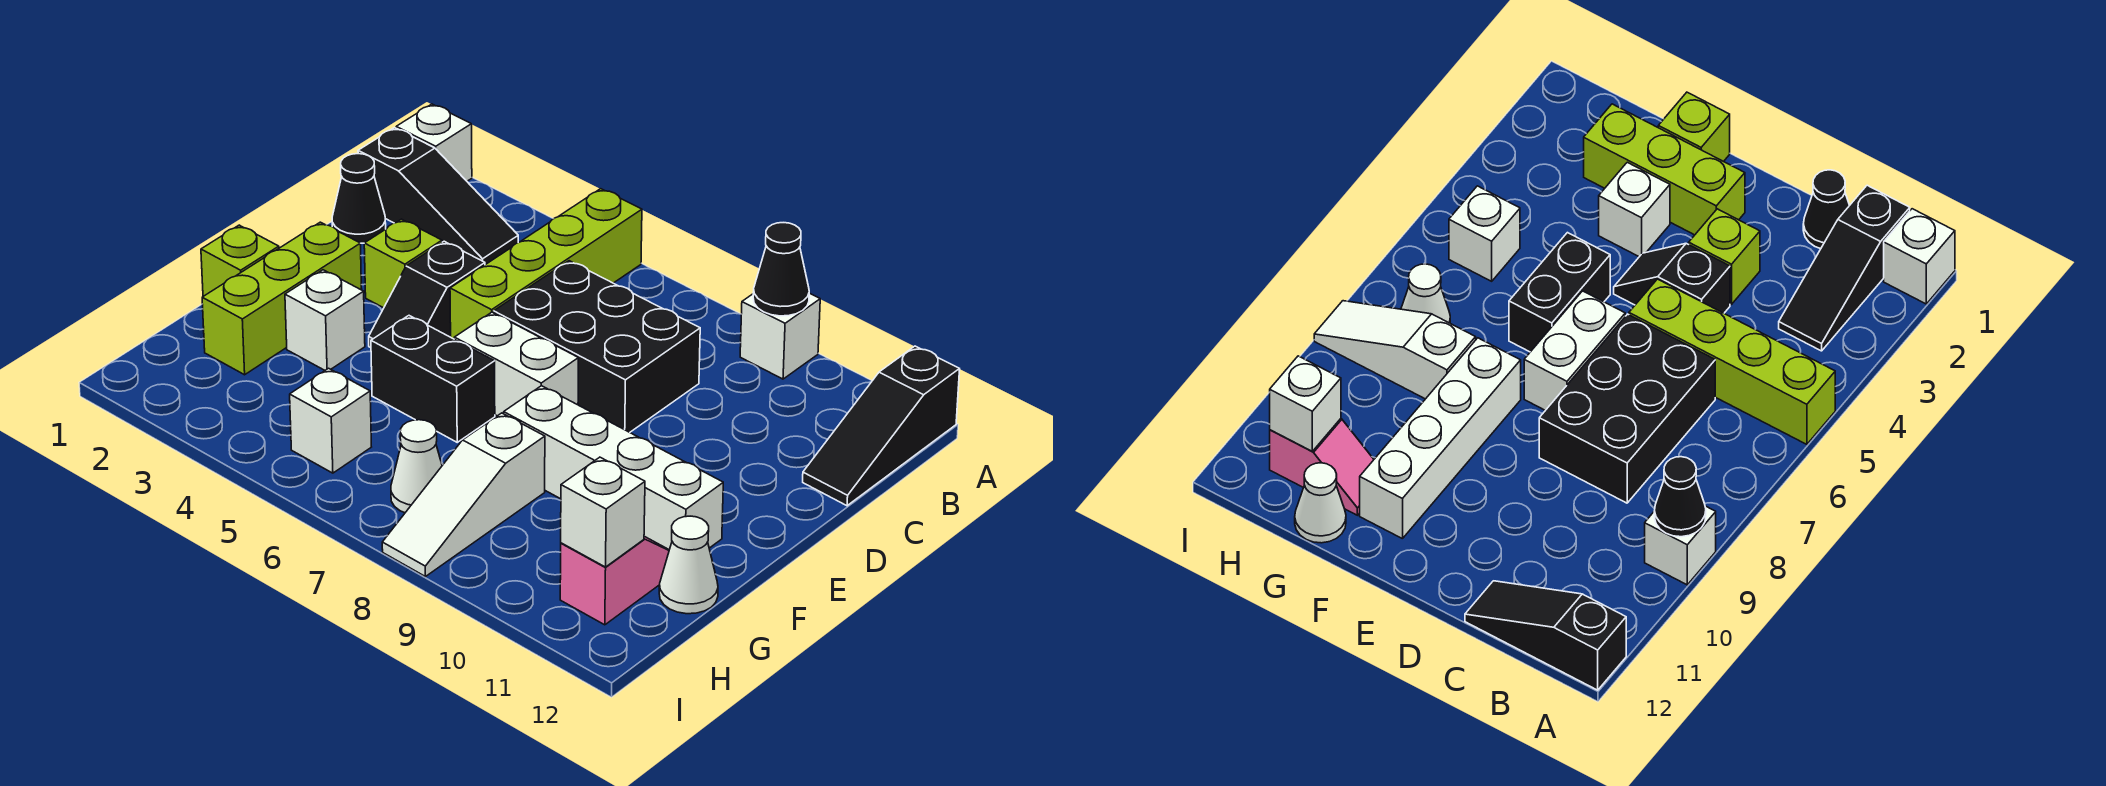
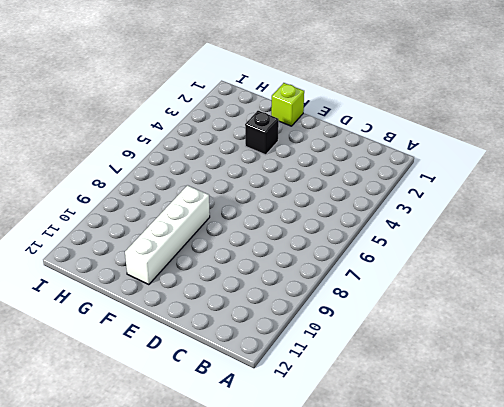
black 1x1 brick [245,111,279,155] -> white 1x1 brick [285,270,365,370]
none -> white 1x1 brick [396,104,472,181]
none -> lime 1x4 brick [450,189,642,339]
none -> white 1x1 brick [740,293,820,379]

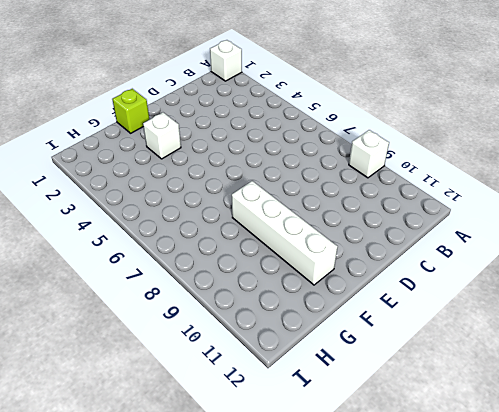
none -> lime 1x4 brick [450,189,642,339]
none -> black 1x3 slope [803,346,960,506]
none -> black 1x3 slope [358,128,518,265]

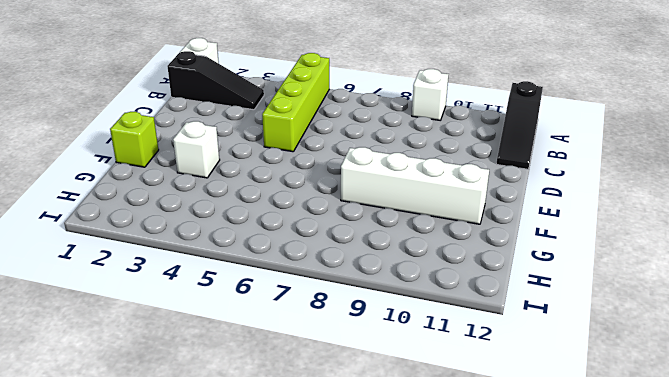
none -> black 1x1 cone [332,154,386,243]
none -> black 2x3 brick [494,261,700,432]
none -> lime 1x1 brick [364,219,442,308]

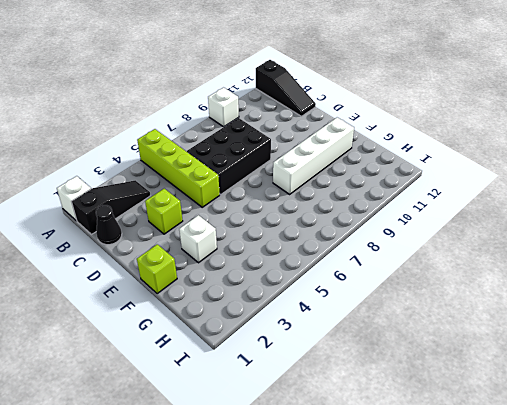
none -> black 1x2 slope [369,241,485,348]
none -> lime 1x3 brick [202,222,362,375]
none -> white 1x2 brick [454,312,578,416]

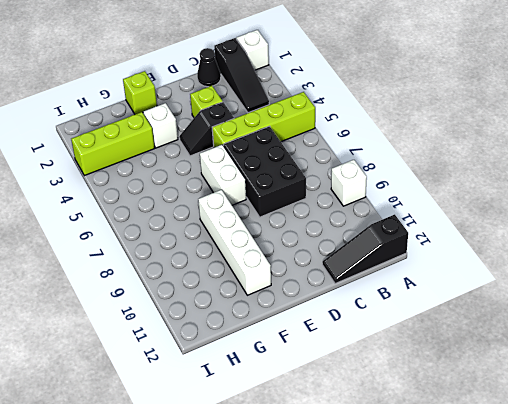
lime 1x3 brick [71,112,155,176] -> lime 1x3 brick moved to [202,222,362,375]
none -> black 1x2 brick [371,316,495,442]
none -> white 1x3 slope [382,413,545,577]
none -> pink 1x2 slope [560,536,669,625]

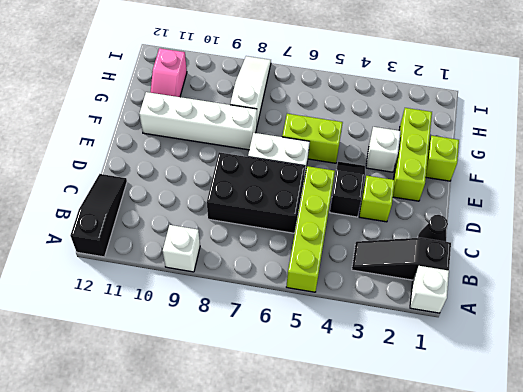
lime 1x2 brick [282,114,343,163] -> black 1x2 brick [371,316,495,442]
none -> white 1x1 cone [659,516,718,614]
none -> white 1x1 brick [290,368,371,473]
none -> white 1x1 cone [391,420,442,513]

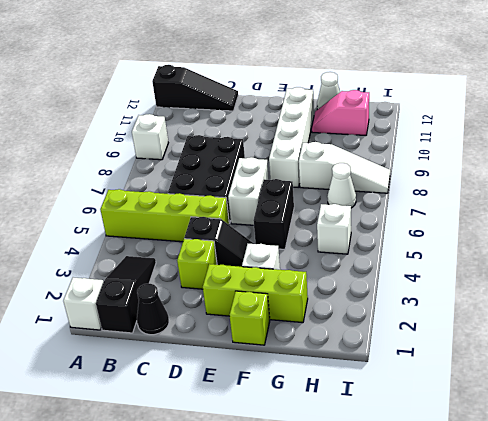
none -> black 1x1 cone [753,223,809,316]
none -> white 1x1 brick [561,457,645,567]

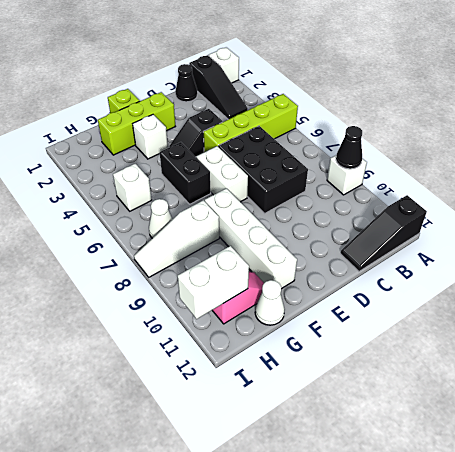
white 1x2 brick [177,246,249,319] -> white 1x1 brick [561,457,645,567]
none -> lime 1x1 brick [364,219,442,308]

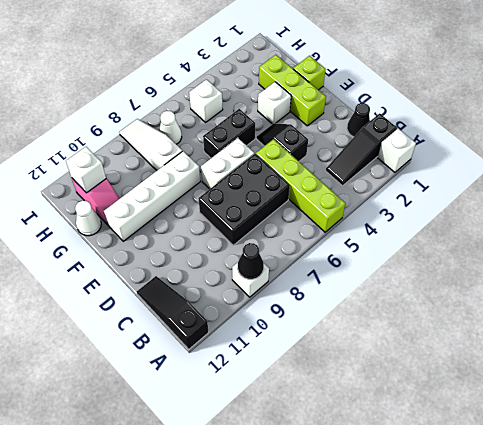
none -> lime 1x1 brick [364,219,442,308]

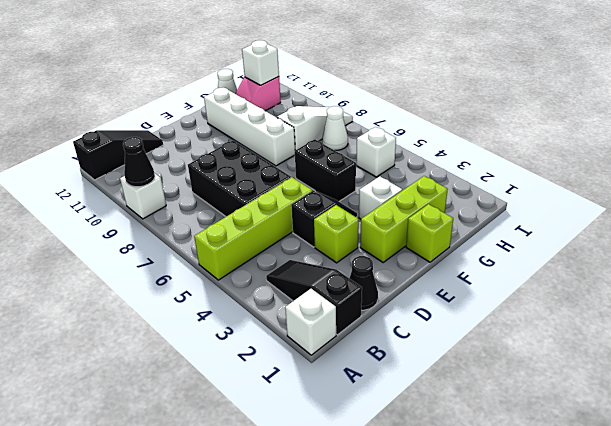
none -> white 1x2 brick [454,312,578,416]

